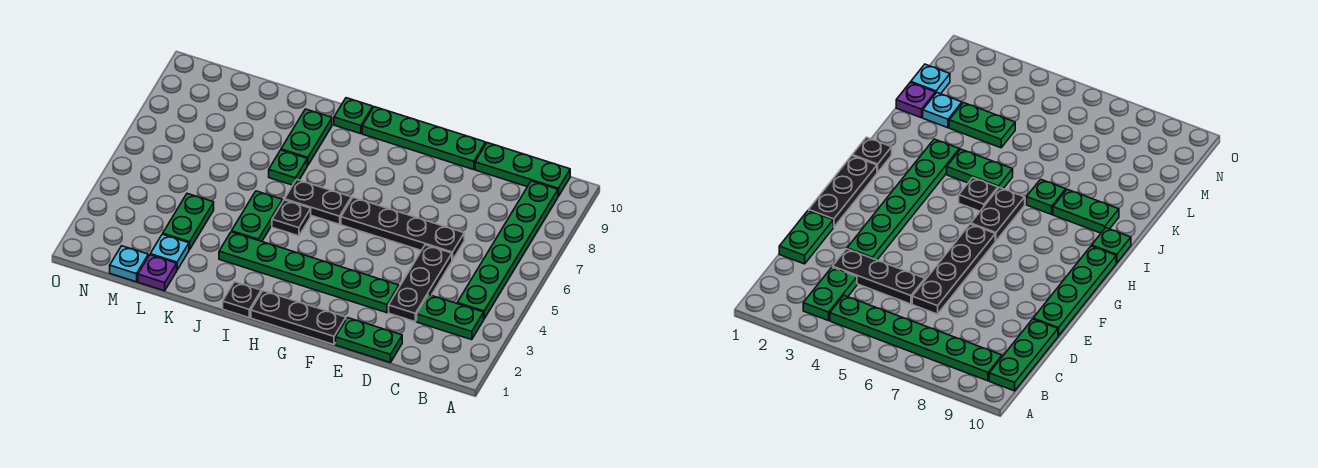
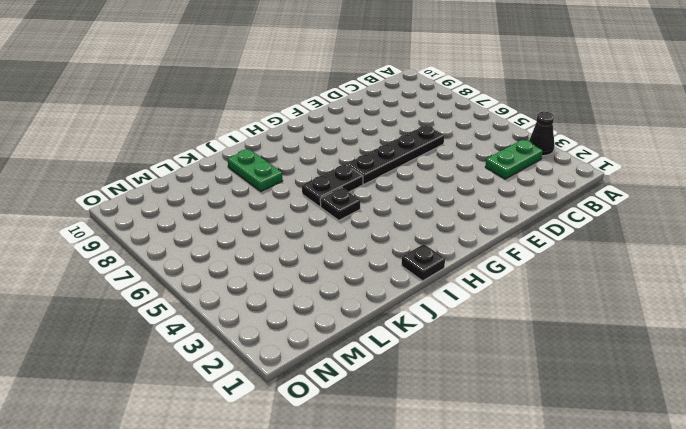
black 1x1 cone [529,112,555,156] -> none
none -> green 1x6 plate [457,181,558,319]
none -> green 1x3 plate [475,143,570,196]
none -> green 1x2 plate [336,318,402,363]

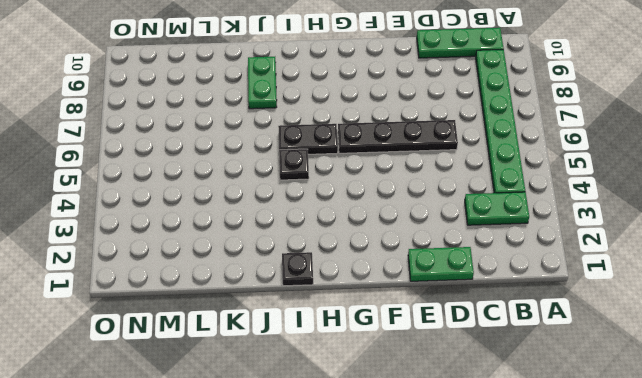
none -> black 1x3 plate [389,245,452,322]
none -> green 1x6 plate [219,232,399,313]
none -> green 1x4 plate [362,107,486,170]

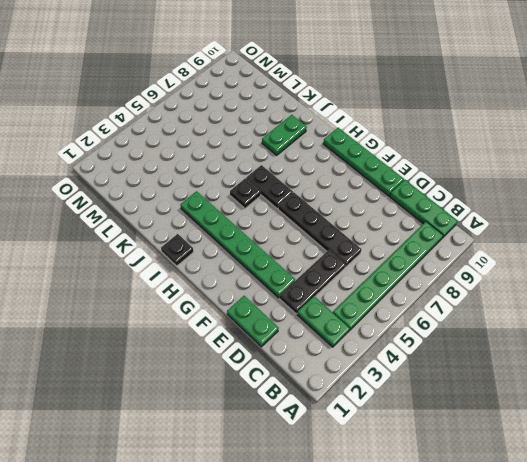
none -> black 1x3 plate [251,291,346,345]
none -> green 1x1 plate [334,98,373,134]
none -> green 1x2 plate [232,191,283,241]

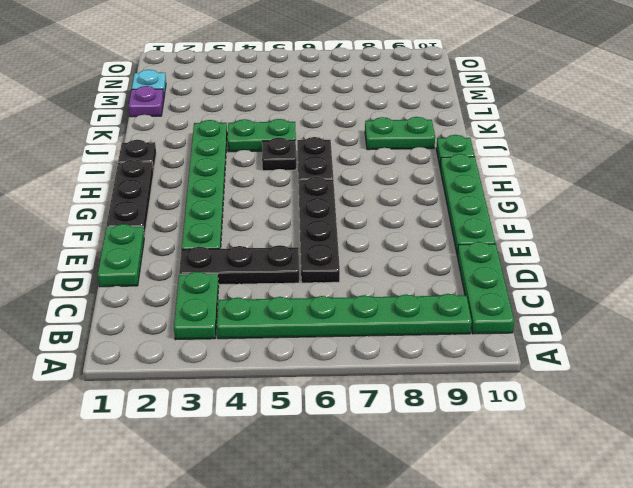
none -> green 1x1 plate [269,150,307,185]
none -> cyan 1x1 plate [150,234,189,270]
none -> green 1x2 plate [163,194,214,250]

